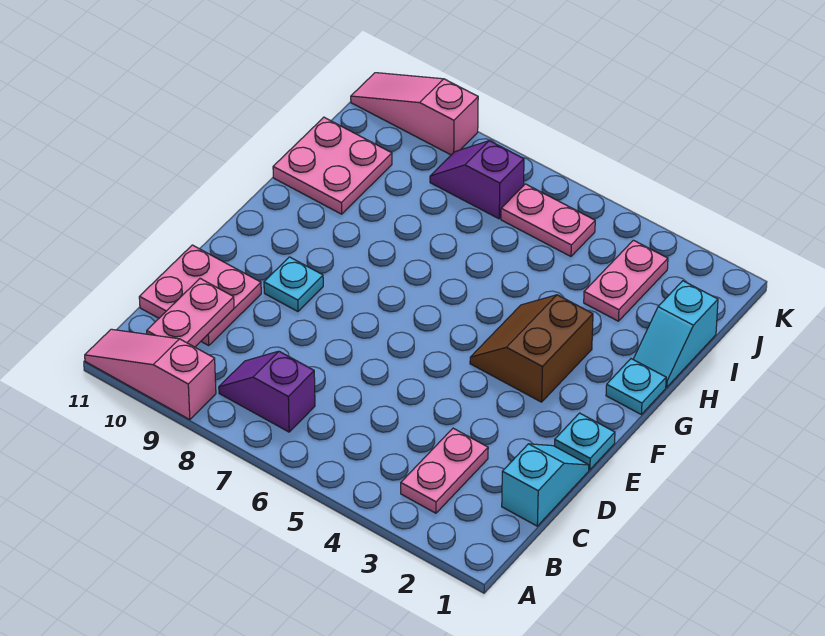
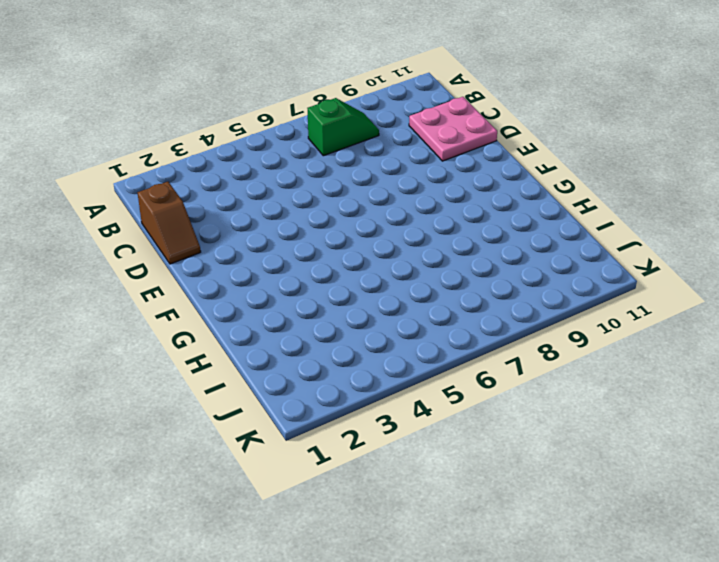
green 1x2 slope [307,98,379,156] -> purple 1x2 slope [219,351,315,432]
brown 1x2 slope [138,182,201,264] -> cyan 1x2 slope [502,444,589,526]
none -> pink 1x3 slope [85,329,216,420]
none -> pink 1x2 plate [401,428,488,513]
none -> cyan 1x1 plate [555,413,615,470]

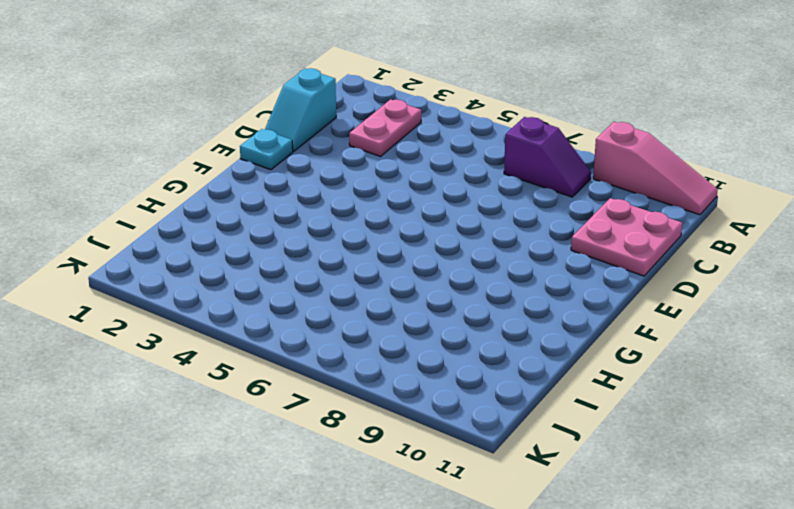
none -> cyan 1x1 plate [264,257,323,312]
none -> brown 2x2 slope [470,295,593,402]
none -> cyan 1x1 plate [606,359,666,414]

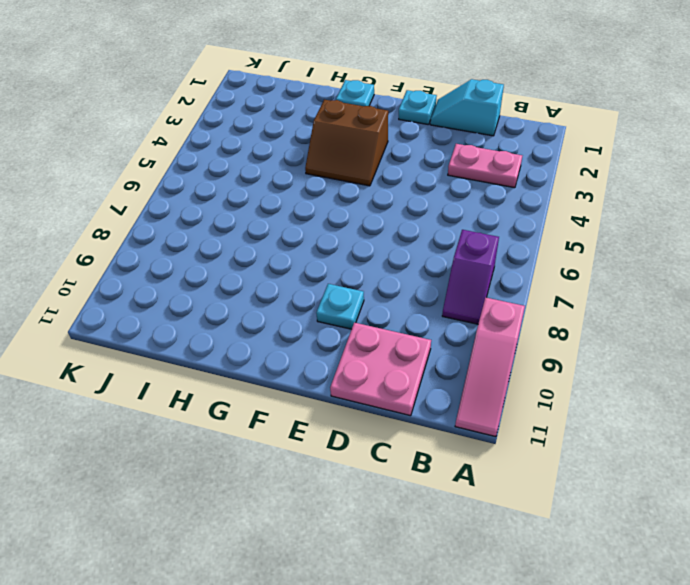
none -> cyan 1x2 slope [633,281,718,387]
none -> pink 2x2 plate [273,117,392,214]
none -> pink 1x2 plate [584,240,668,321]

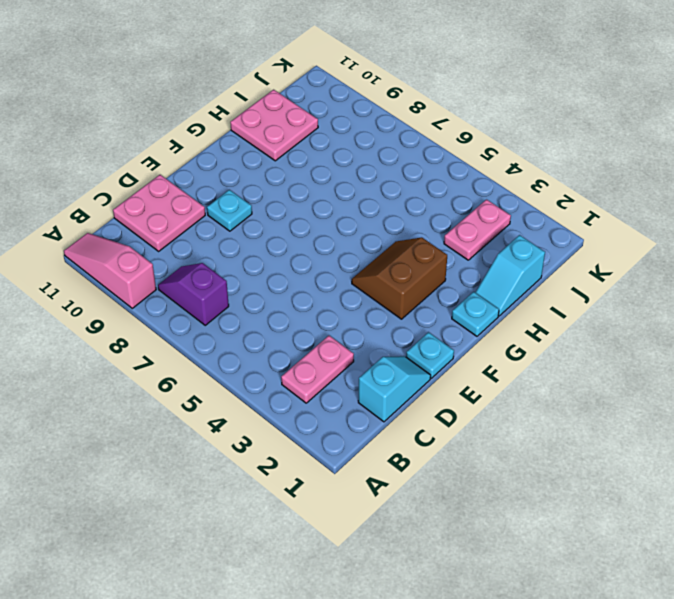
none -> pink 1x2 plate [501,184,595,256]
none -> purple 1x2 slope [430,141,524,219]
none -> pink 1x3 slope [351,73,478,155]

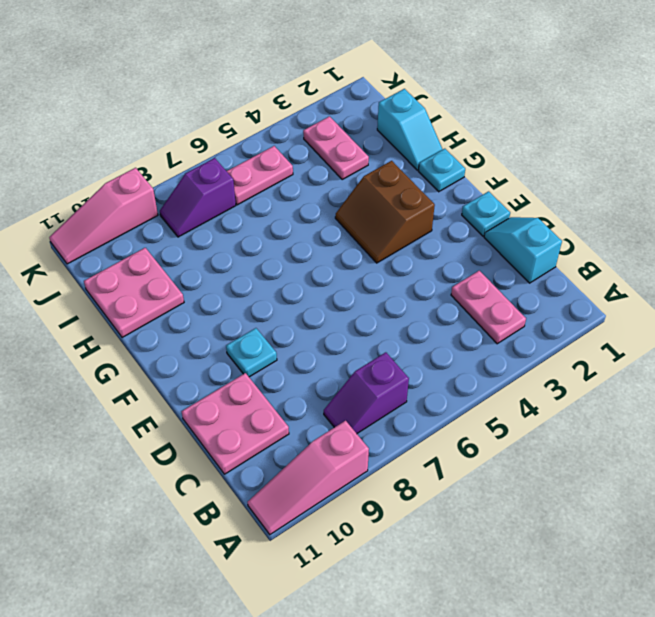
none -> pink 1x2 plate [147,279,234,347]

